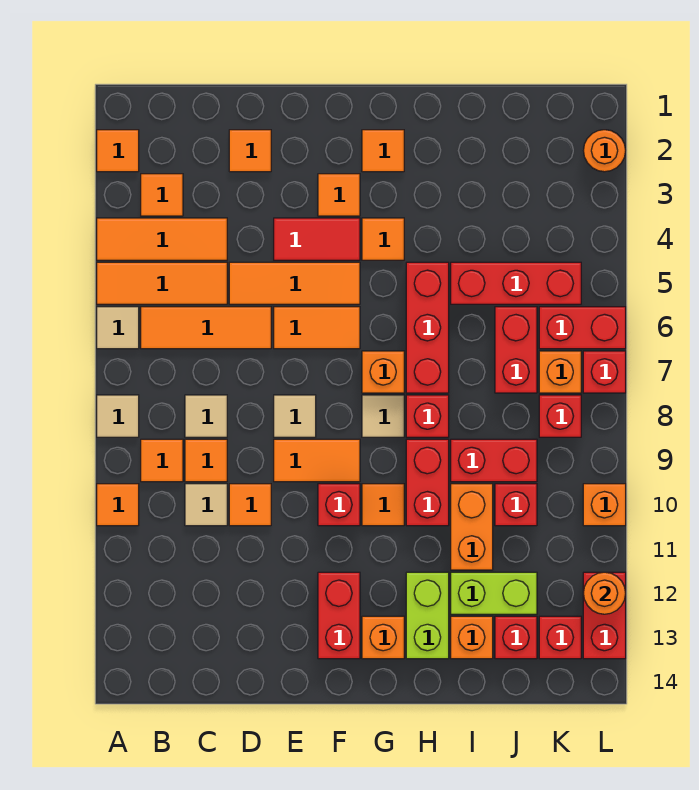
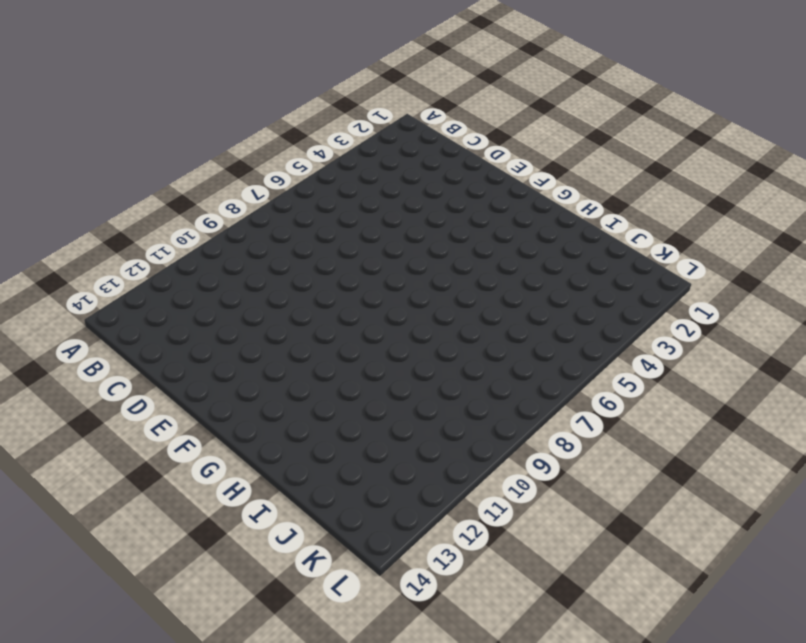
none -> orange 1x1 tile [97,130,139,172]
none -> orange 1x3 tile [97,218,227,260]
none -> orange 1x3 tile [97,262,227,304]
none -> tan 1x1 tile [97,307,139,349]

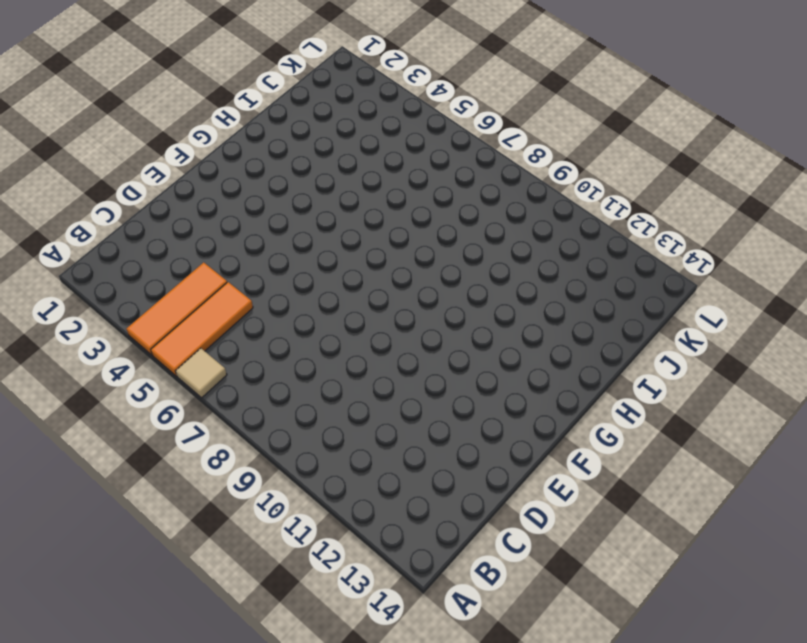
none -> orange 1x1 tile [97,130,139,172]
none -> tan 1x1 tile [97,395,139,437]
none -> orange 1x1 tile [97,484,139,526]
none -> orange 1x1 tile [141,174,183,216]

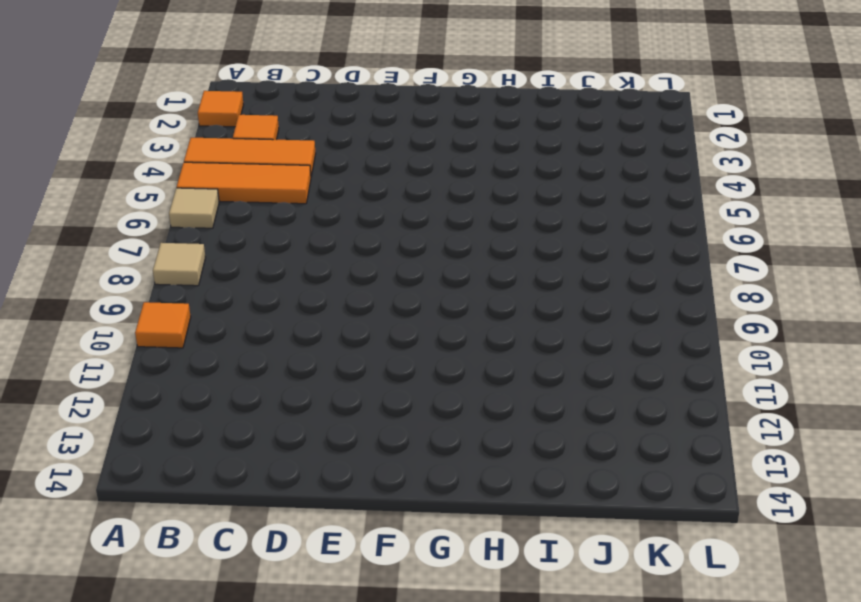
none -> orange 1x3 tile [141,307,271,349]
none -> orange 1x1 tile [141,439,183,482]
none -> tan 1x1 tile [185,395,227,437]
none -> orange 1x1 tile [185,439,227,482]

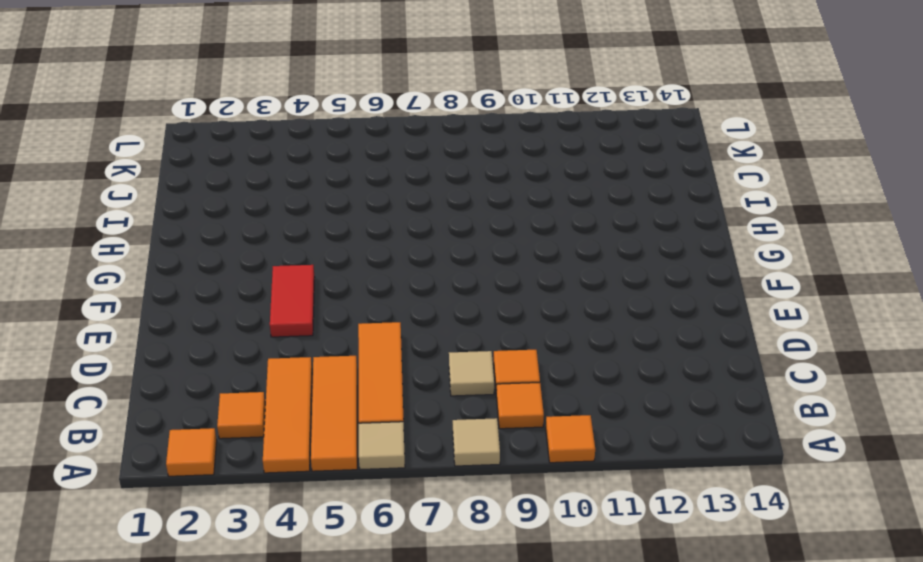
none -> tan 1x1 tile [185,484,227,526]
none -> orange 1x1 tile [229,130,271,172]
none -> orange 1x3 tile [229,262,360,304]
none -> orange 1x1 tile [229,484,271,526]

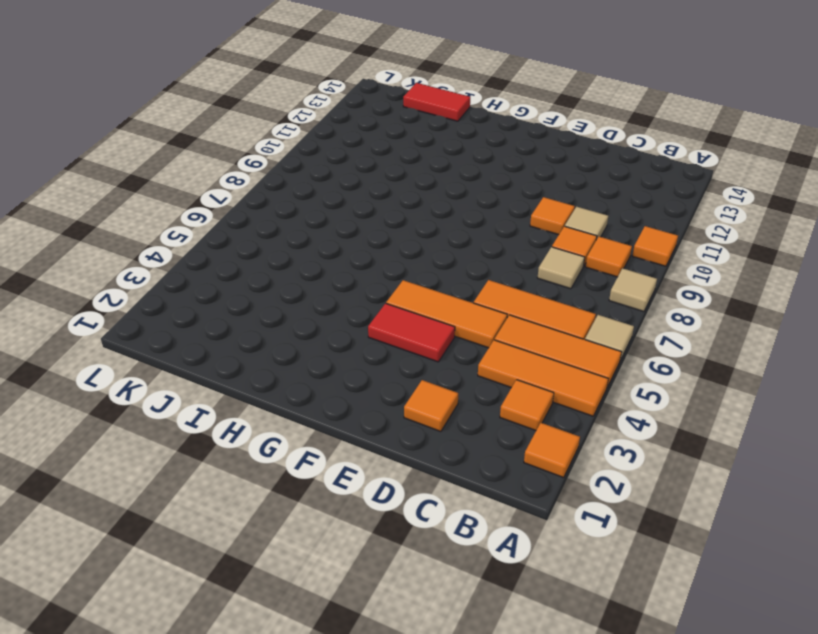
red 1x2 tile [403,83,470,121] -> none
none -> orange 1x2 tile [274,307,360,349]
none -> tan 1x1 tile [274,395,316,437]
none -> orange 1x2 tile [274,439,360,482]
none -> orange 1x1 tile [318,174,360,216]

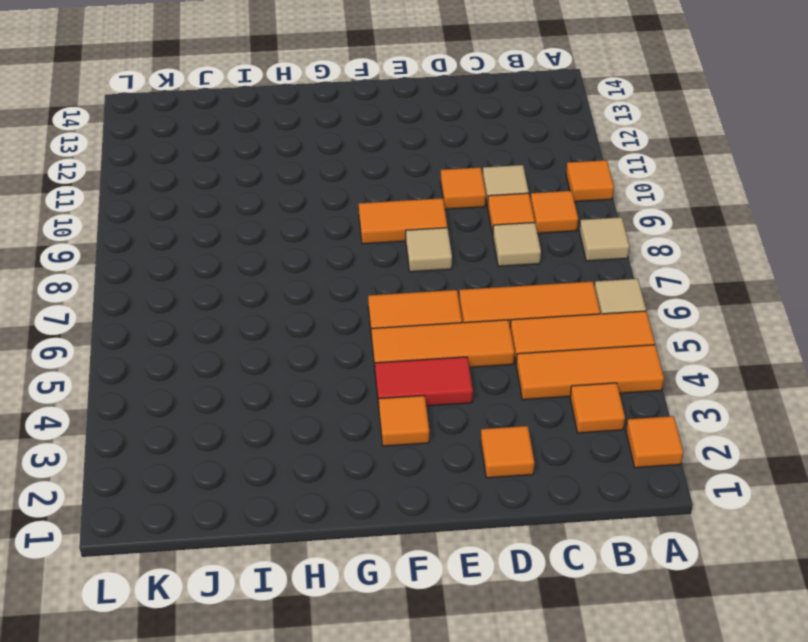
none -> red 1x1 brick [318,484,360,526]
none -> red 1x2 brick [318,572,360,659]
none -> orange 1x1 tile [362,130,404,172]
none -> orange 1x1 tile [362,218,404,260]

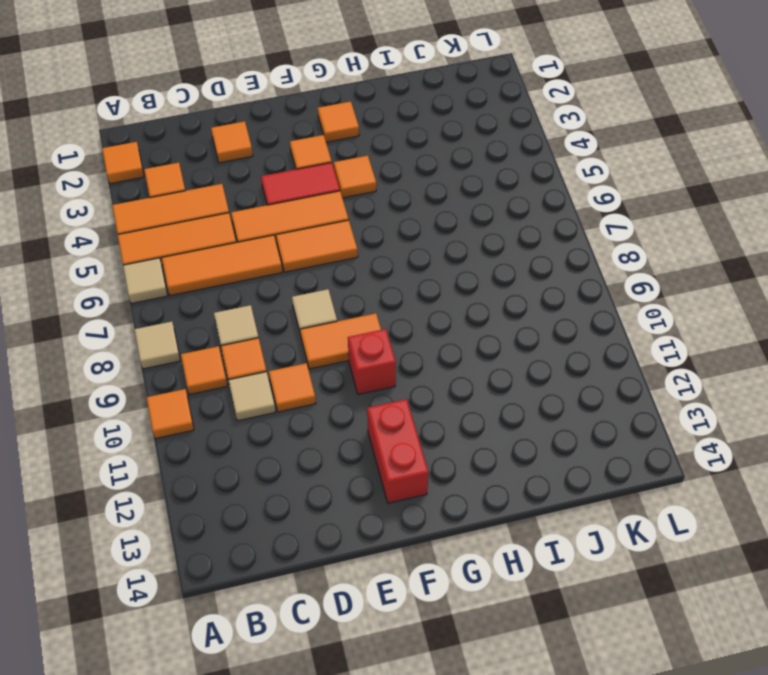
none -> orange 1x1 brick [362,351,404,393]
none -> tan 1x1 tile [362,395,404,437]
none -> orange 1x1 tile [362,484,404,526]
none -> orange 1x1 brick [362,616,404,659]

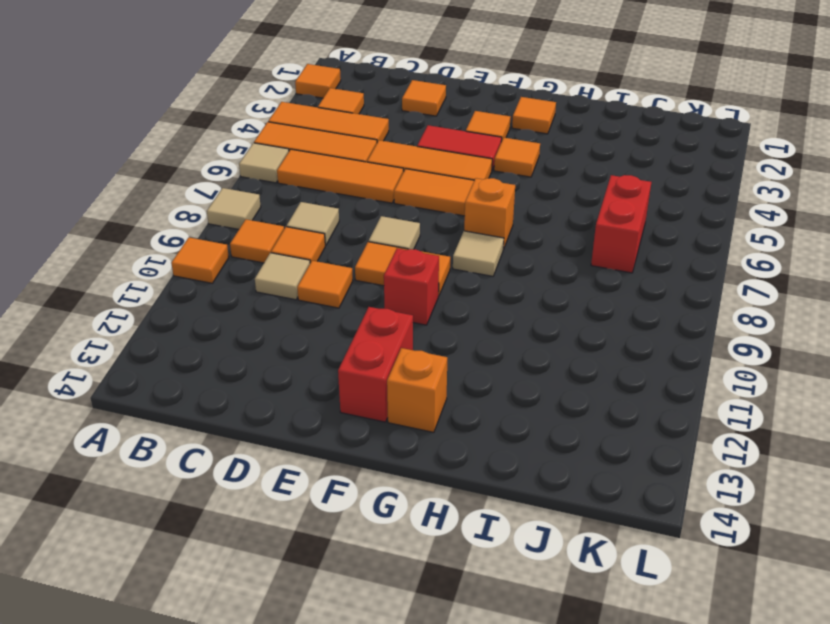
none -> orange 1x1 tile [362,484,404,526]
none -> red 1x3 brick [406,262,449,393]
none -> red 1x1 brick [406,395,449,437]
none -> red 1x2 brick [406,439,449,526]

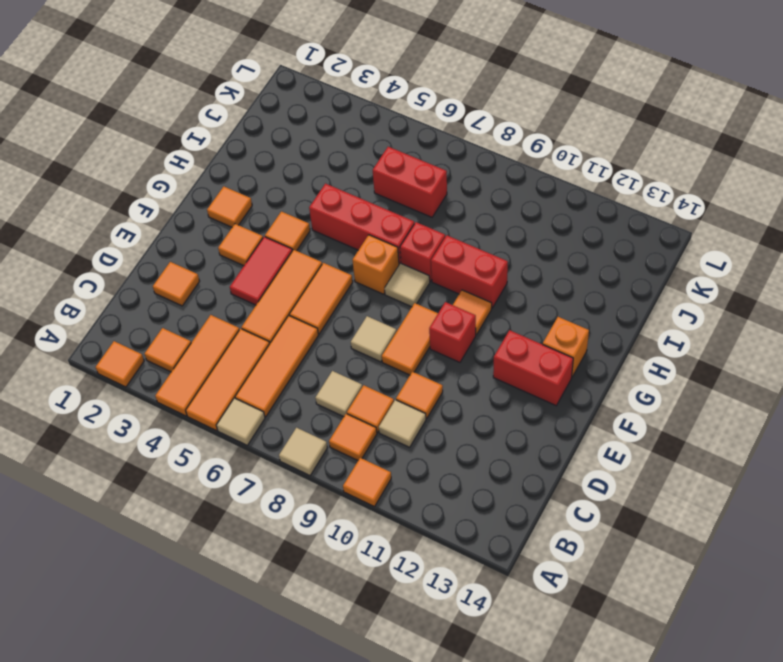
none -> lime 1x2 brick [406,572,449,659]
none -> red 1x3 brick [451,262,581,304]
none -> red 1x2 brick [451,439,537,482]
none -> orange 1x2 brick [451,484,493,570]

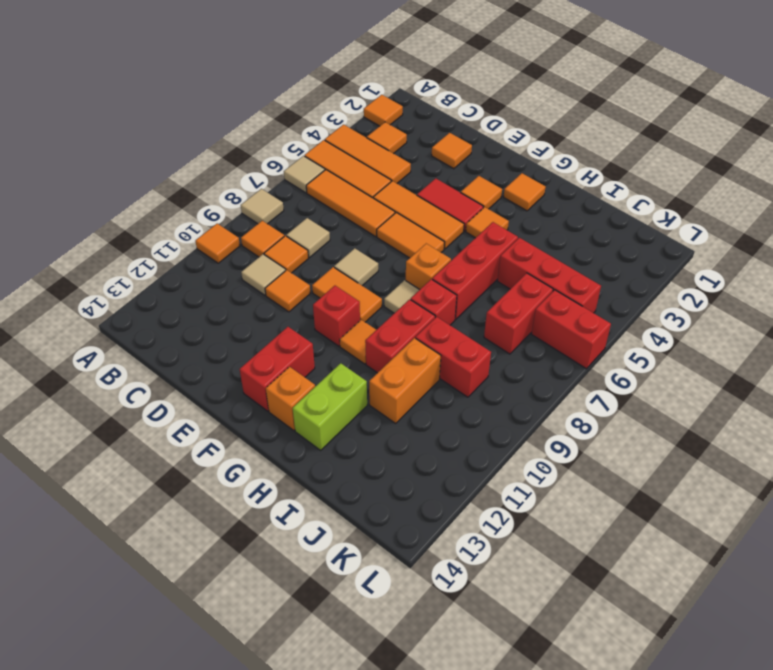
none -> lime 1x2 brick [451,572,537,614]
none -> orange 1x1 brick [451,616,493,659]
none -> red 1x1 brick [495,484,537,526]
none -> red 1x1 brick [495,616,537,659]

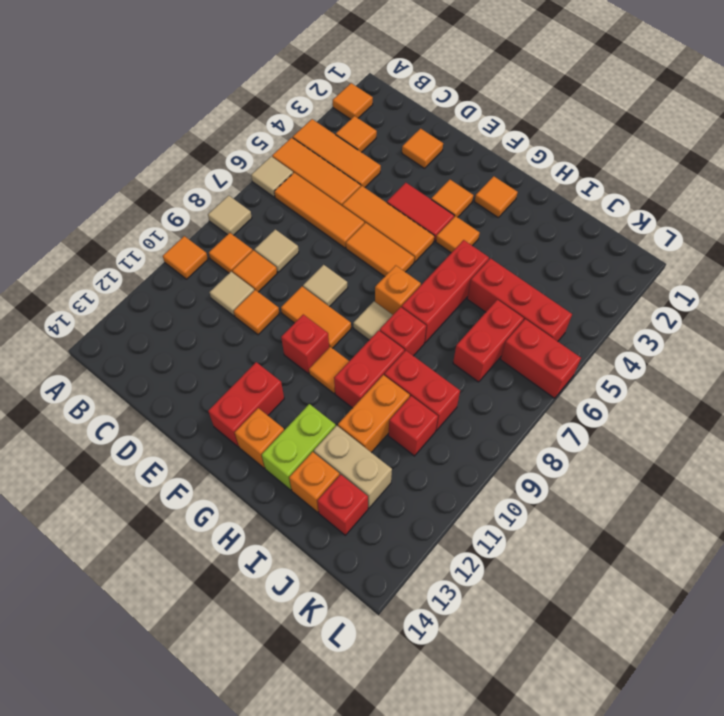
tan 1x2 brick [314,426,392,508] -> lime 1x2 brick [451,572,537,614]
none -> orange 1x1 brick [539,351,581,393]
none -> red 1x1 brick [539,395,581,437]
none -> red 1x1 brick [539,616,581,659]
none -> orange 1x1 round brick [583,130,626,172]

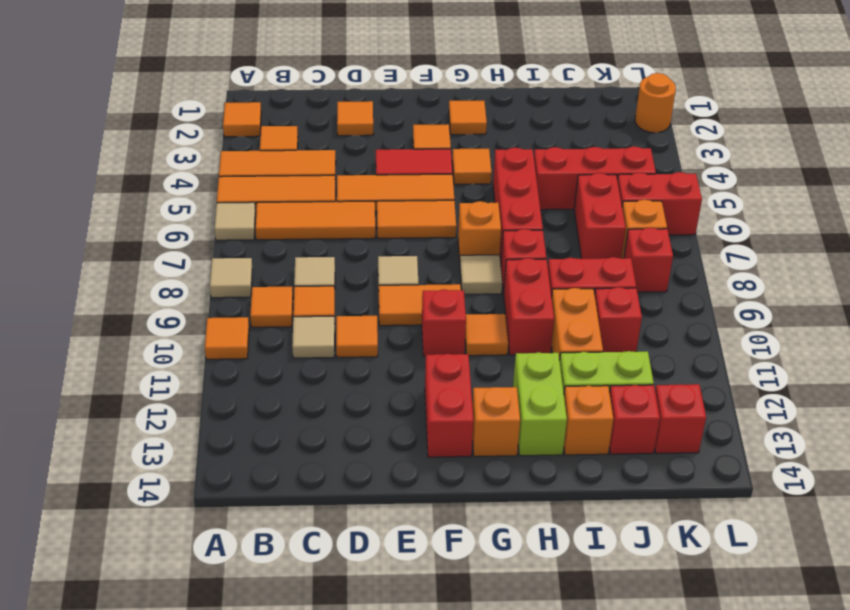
none -> red 1x1 brick [583,351,626,393]
none -> orange 1x1 brick [583,484,626,526]
none -> red 1x2 brick [583,572,626,659]
none -> orange 1x1 round brick [583,572,626,614]

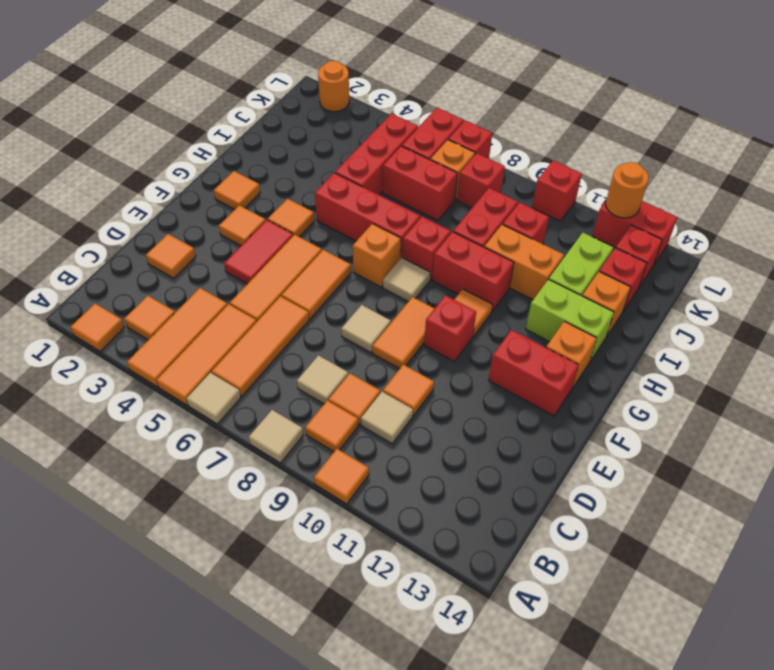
red 1x1 brick [532,161,582,221] -> orange 1x1 brick [583,484,626,526]

